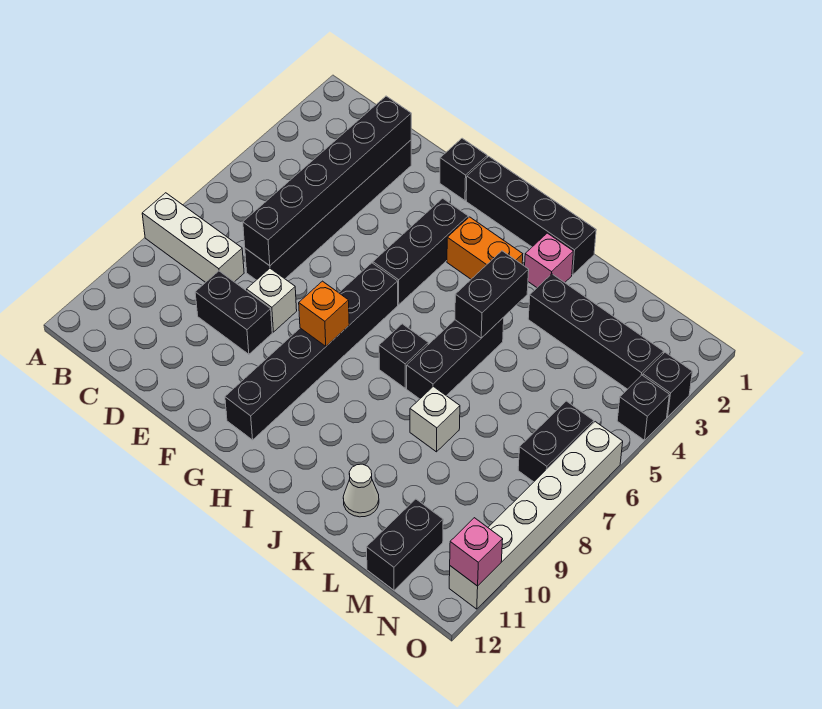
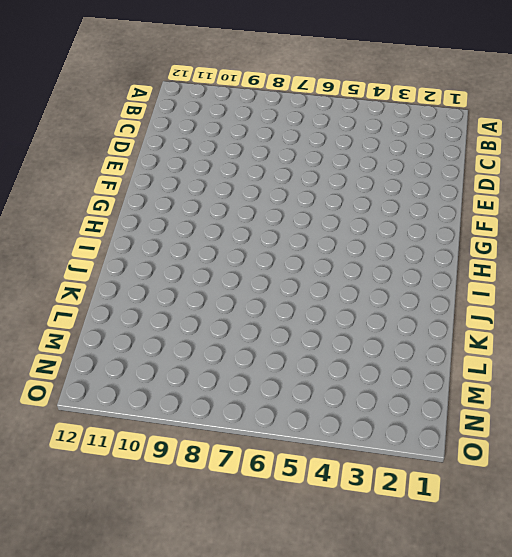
none -> white 1x3 brick [142,193,244,282]
none -> black 1x6 brick [245,140,411,280]
none -> black 1x2 brick [195,271,272,354]

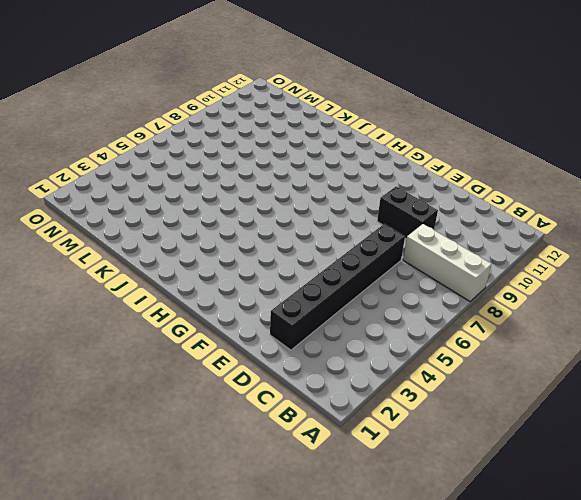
none -> white 1x1 brick [247,268,297,332]
none -> black 1x1 brick [440,138,487,200]
none -> black 1x4 brick [466,156,596,275]

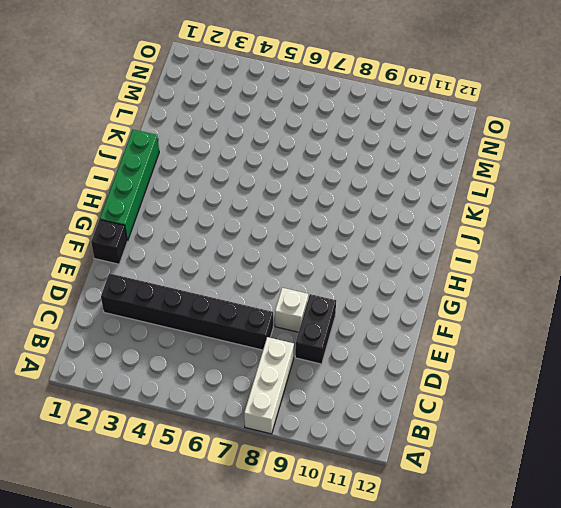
green 1x4 brick [100,129,159,241] -> black 1x4 brick [466,156,596,275]
none -> black 1x3 brick [373,198,468,305]
none -> black 1x6 brick [225,263,398,440]
none -> orange 1x2 brick [447,217,523,279]

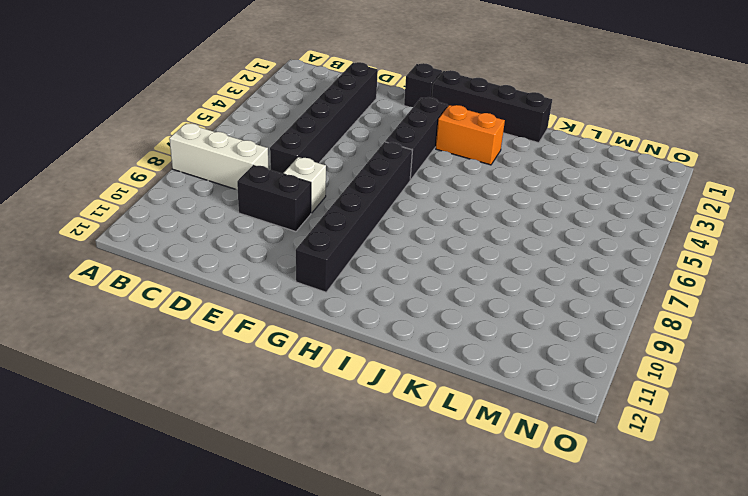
none -> black 1x1 brick [379,324,428,388]
none -> pink 1x1 brick [525,233,573,287]
none -> black 1x3 brick [407,317,504,399]

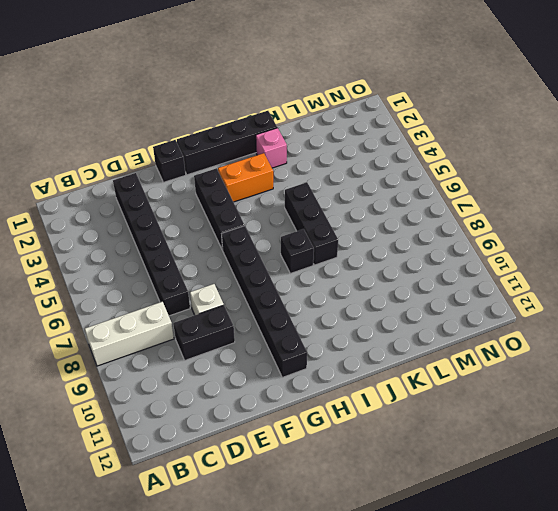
none -> black 1x4 brick [528,274,664,389]
none -> white 1x1 brick [410,386,460,452]
none -> white 1x1 cone [343,464,379,517]

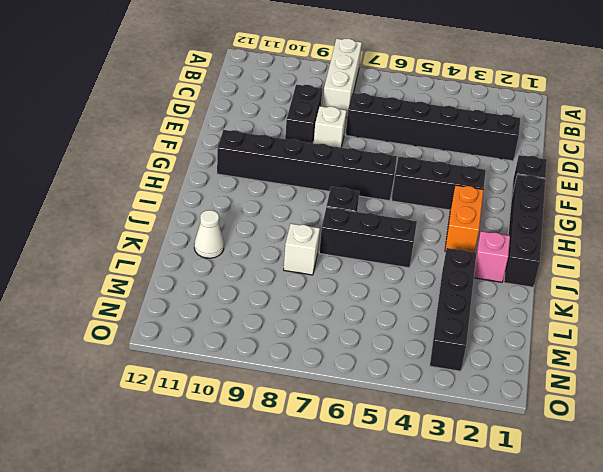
none -> black 1x2 brick [367,499,443,590]
none -> black 1x2 brick [518,401,594,482]
none -> black 1x1 brick [643,352,692,417]

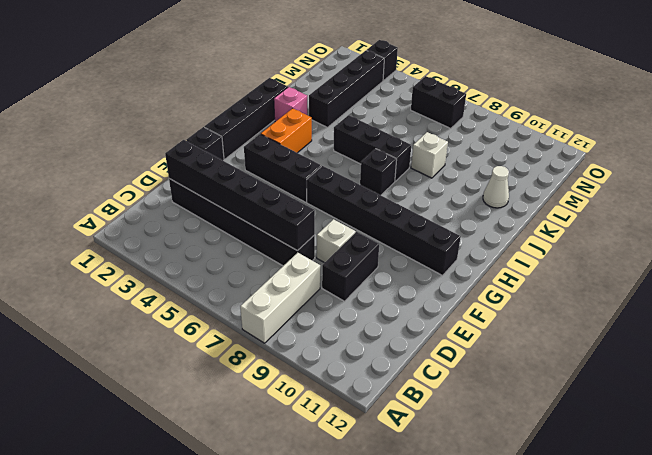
none -> black 1x2 brick [367,499,443,590]
none -> black 1x1 brick [617,375,669,440]
none -> white 1x6 brick [449,422,623,609]

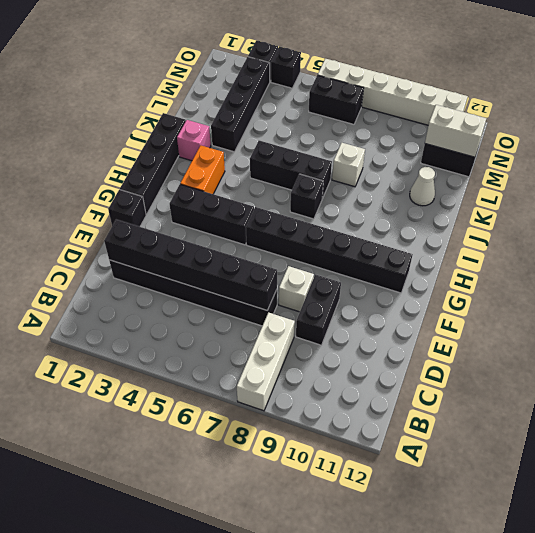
white 1x2 brick [425,105,486,157] -> none
none -> orange 1x1 brick [299,281,349,346]
none -> black 1x2 brick [455,251,529,338]
none -> pink 1x1 brick [450,518,503,586]

